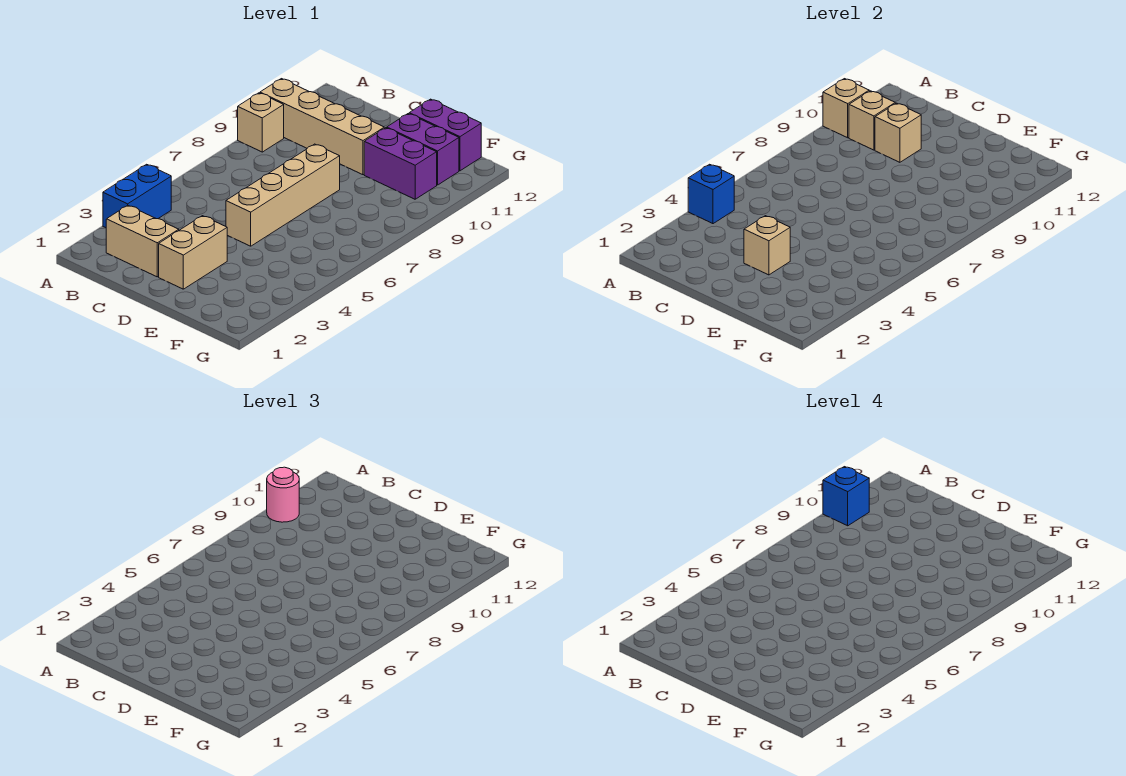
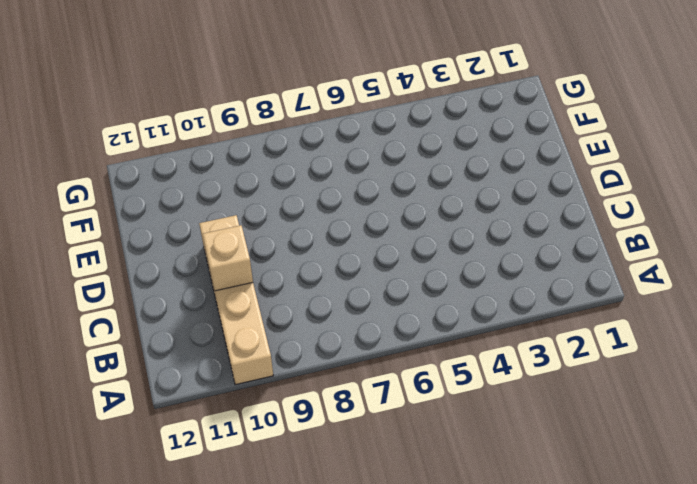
none -> blue 1x2 brick [103,164,171,228]
none -> tan 1x1 brick [238,93,284,152]
none -> tan 1x2 brick [106,205,179,277]

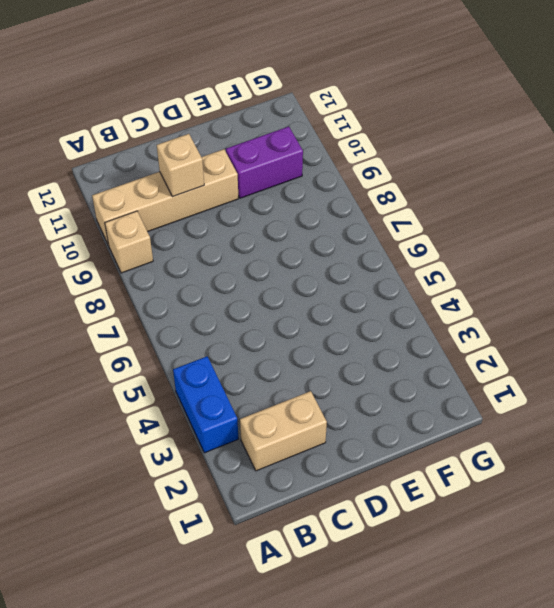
none -> tan 1x2 brick [159,216,227,289]
none -> tan 1x4 brick [226,144,340,246]
none -> purple 1x2 brick [387,114,459,185]

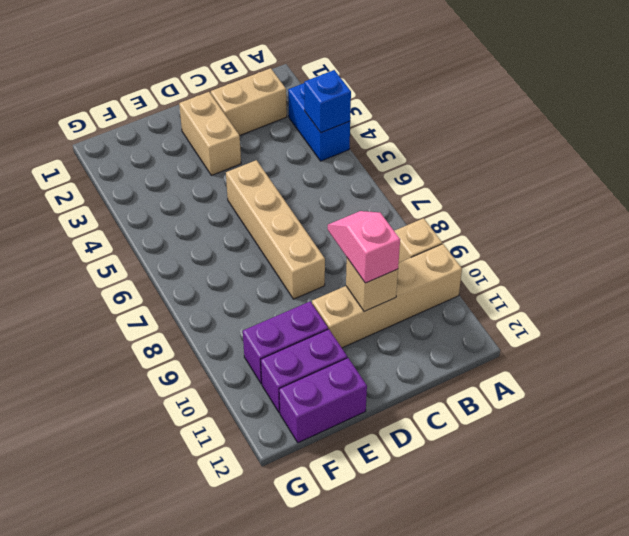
pink 1x2 slope [328,211,400,283] -> none
none -> tan 1x1 brick [823,79,869,138]
none -> tan 1x1 brick [849,91,895,150]
none -> tan 1x1 brick [744,216,790,275]

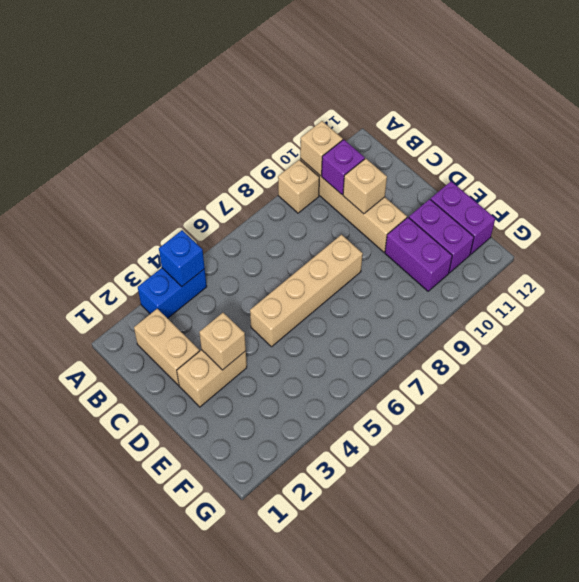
purple 1x1 brick [322,140,365,195] -> tan 1x1 brick [849,91,895,150]
none -> pink 1x1 round brick [267,467,299,522]
none -> blue 1x1 brick [823,467,869,526]

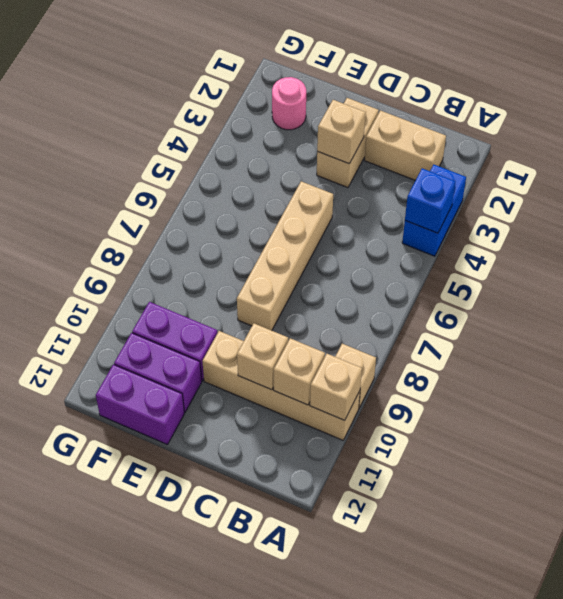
pink 1x1 round brick [272,77,306,130] -> pink 1x1 round brick moved to [267,467,299,522]
none -> blue 1x1 brick [823,467,869,526]

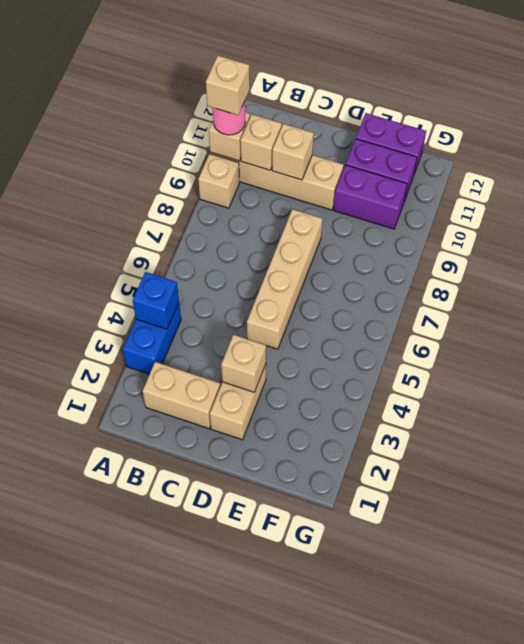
tan 1x1 brick [206,56,250,115] -> blue 1x1 brick [823,467,869,526]

